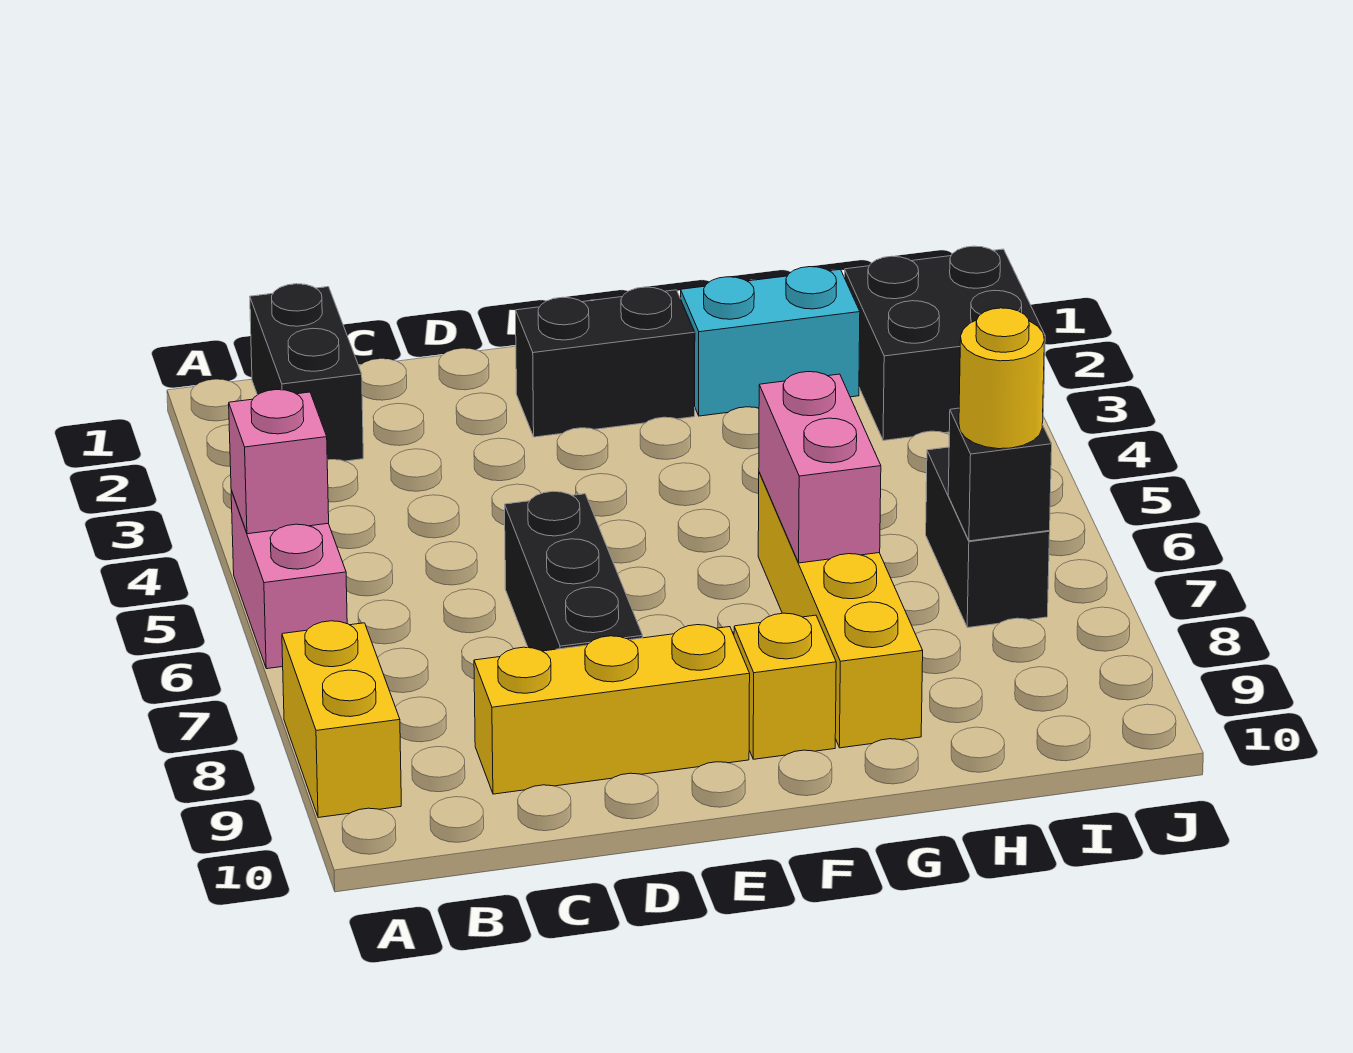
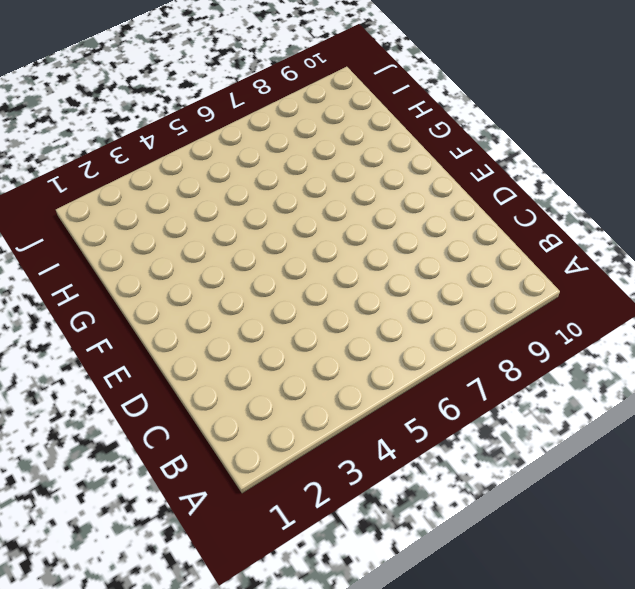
none -> pink 1x2 brick [231,490,347,669]
none -> yellow 1x2 brick [282,621,401,818]
none -> black 1x2 brick [250,284,363,461]

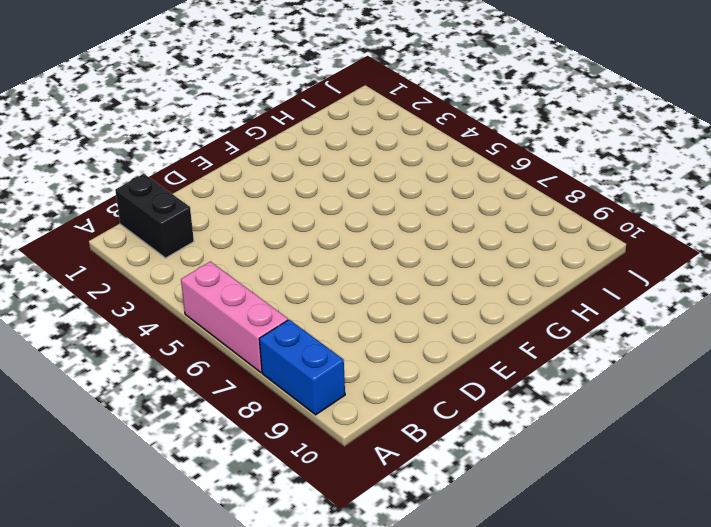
pink 1x3 brick [181,262,288,372] -> pink 1x2 brick [231,490,347,669]
blue 1x2 brick [259,320,345,415] -> yellow 1x2 brick [282,621,401,818]
none -> yellow 1x3 brick [474,625,750,794]
none -> black 1x3 brick [505,491,643,651]
none -> black 1x2 brick [516,287,695,437]

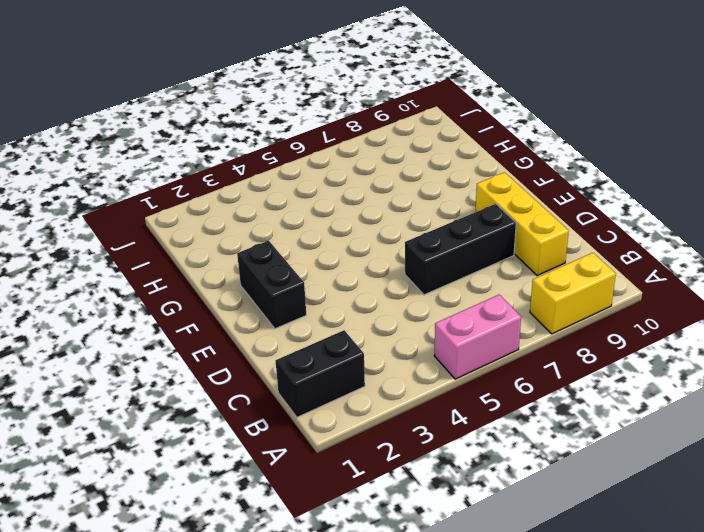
none -> yellow 1x1 brick [734,613,836,759]
none -> cyan 1x2 brick [681,267,860,416]
none -> yellow 1x4 brick [758,473,923,748]

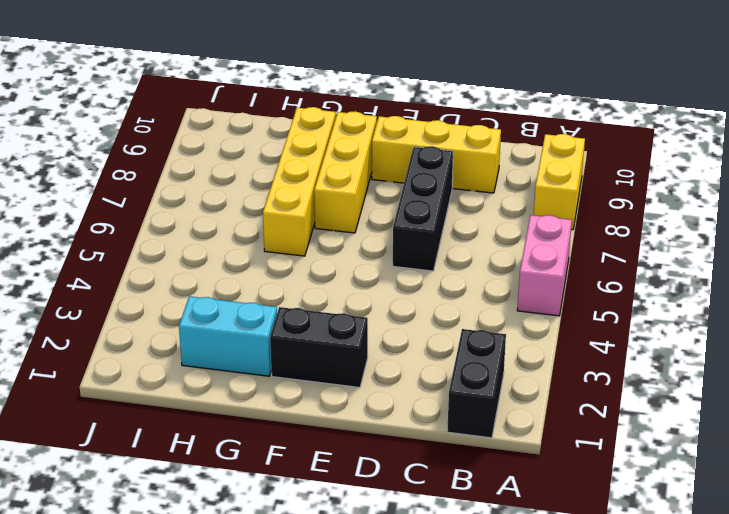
yellow 1x3 brick [314,111,377,233] -> yellow 1x1 brick [734,613,836,759]
none -> black 2x2 brick [844,246,1045,441]
none -> black 1x2 brick [926,447,1050,628]
none -> pink 1x1 brick [229,390,329,534]

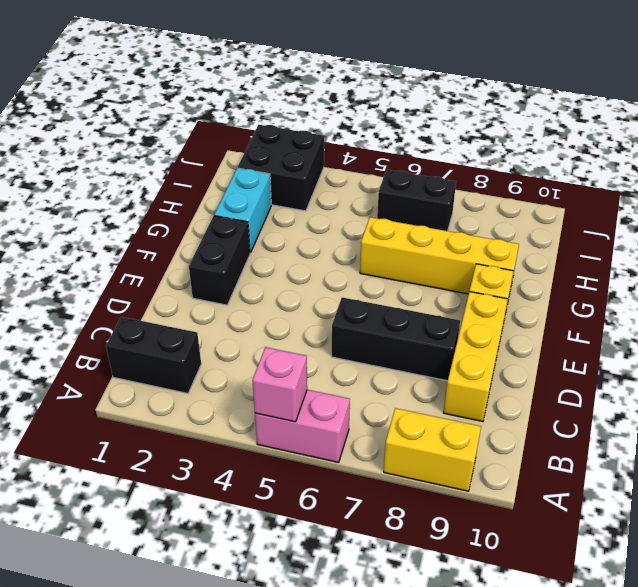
none -> pink 1x2 brick [759,372,881,563]
none -> black 1x1 brick [948,408,1052,541]
none -> yellow 1x1 round brick [959,308,1044,449]

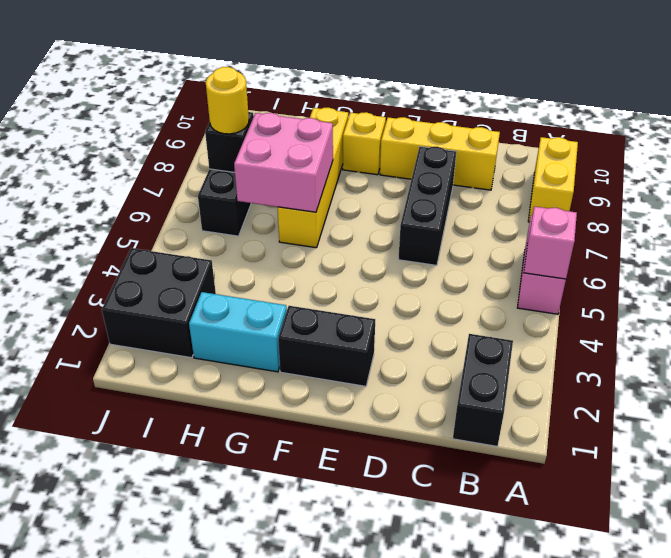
pink 2x2 brick [234,113,333,212] -> pink 1x2 brick [759,372,881,563]

